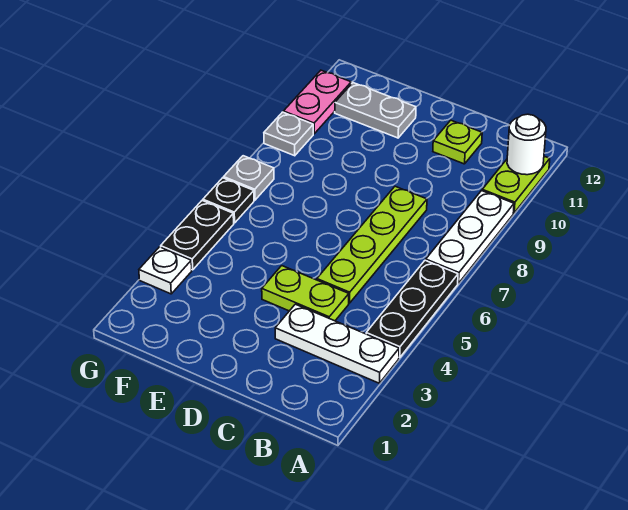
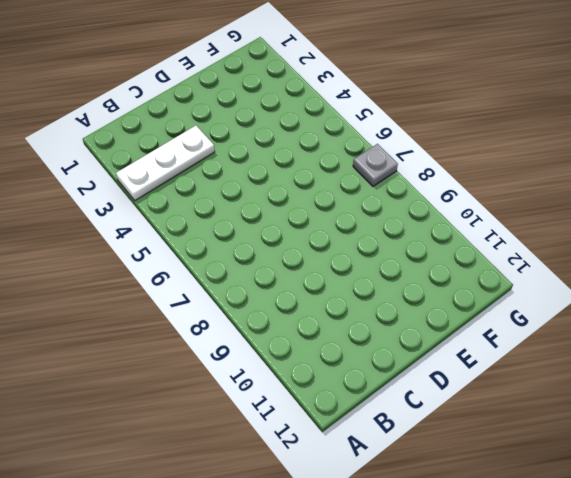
none -> black 1x3 plate [366,260,458,358]
none -> white 1x3 plate [426,191,514,284]
none -> lime 1x2 plate [482,156,550,213]

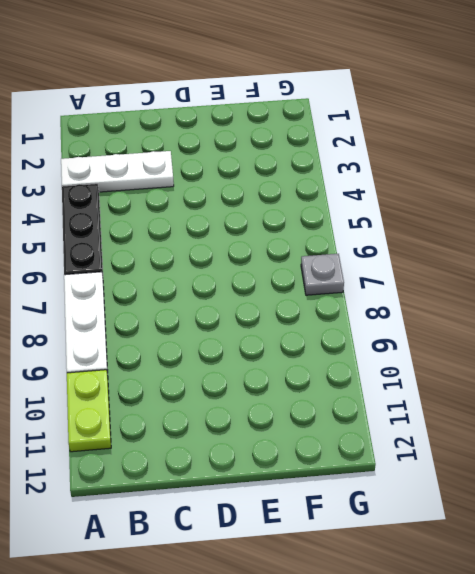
none -> lime 1x2 plate [262,266,349,321]
none -> lime 1x4 plate [317,186,427,303]
none -> lime 1x1 plate [433,120,482,164]

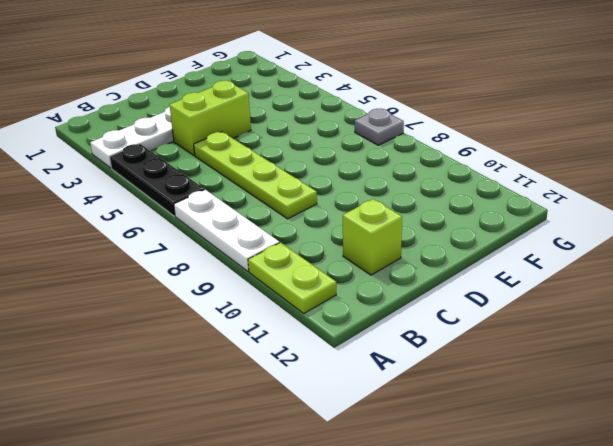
lime 1x2 brick [170,81,251,155] -> lime 1x2 plate [262,266,349,321]
lime 1x1 brick [343,199,402,275] -> lime 1x1 plate [433,120,482,164]
none -> grey 1x2 plate [335,83,416,138]
none -> white 1x1 plate [139,247,192,294]
none -> black 1x2 plate [161,201,234,270]

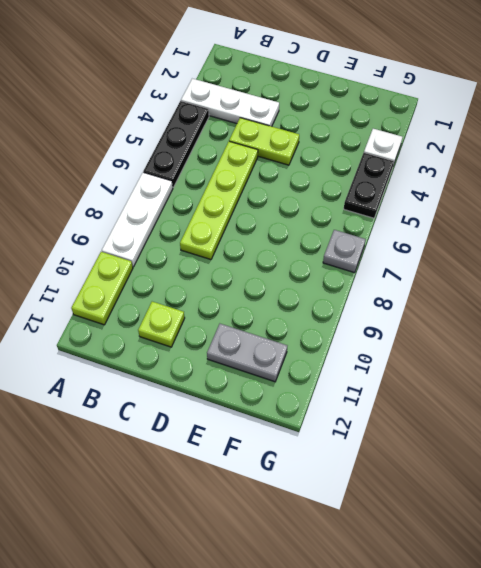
none -> black 1x1 plate [203,178,254,223]
none -> grey 1x1 plate [264,112,313,156]
none -> pink 1x2 plate [283,70,351,134]

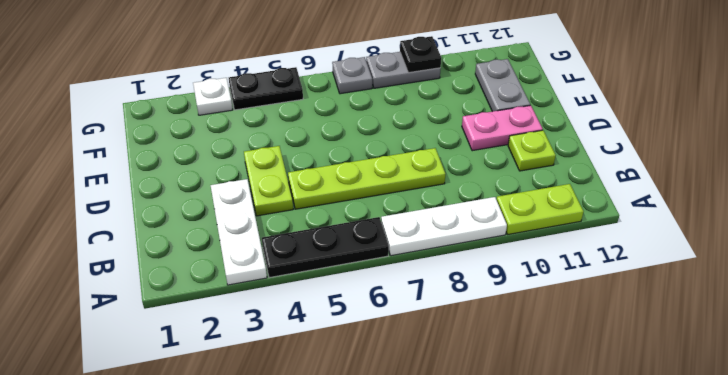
pink 1x2 plate [462,105,543,151] -> pink 1x2 plate moved to [283,70,351,134]
grey 1x2 plate [366,52,441,88] -> grey 1x1 plate [264,112,313,156]
black 1x1 plate [400,36,441,73] -> black 1x1 plate moved to [203,178,254,223]
none -> white 1x1 round brick [507,114,546,175]

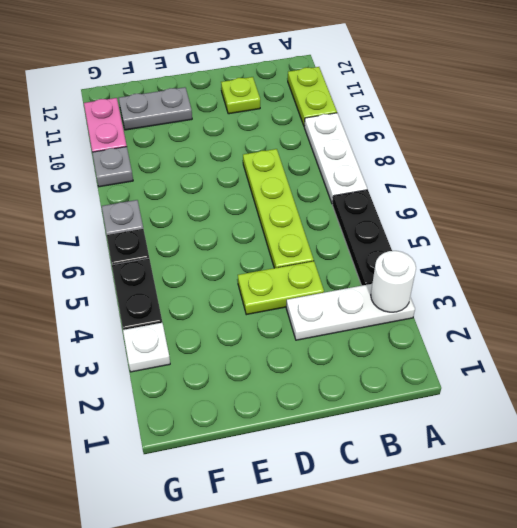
white 1x1 round brick [371,251,416,312] -> white 1x1 round brick moved to [507,114,546,175]

